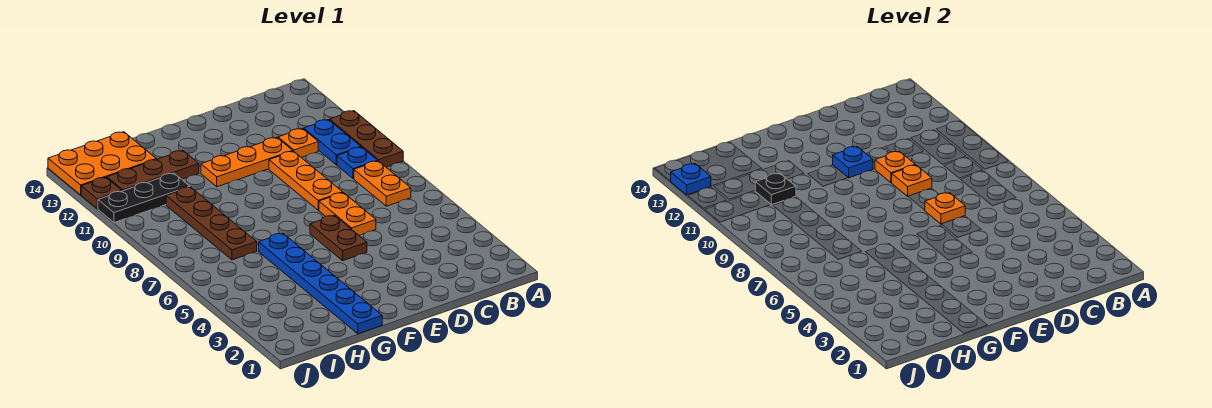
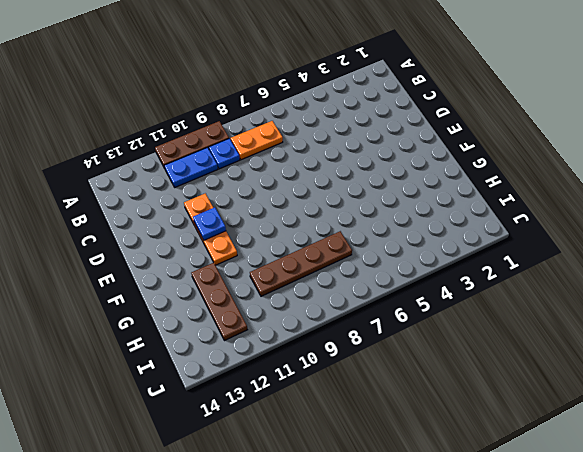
none -> orange 1x1 plate [278,129,318,157]
none -> orange 1x2 plate [319,193,376,235]
none -> orange 1x3 plate [269,151,343,210]

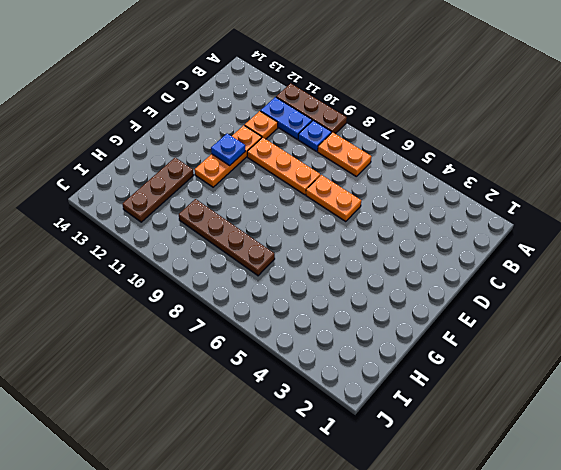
none -> brown 1x2 plate [310,215,367,261]
none -> blue 1x6 plate [259,233,382,334]
none -> black 1x3 plate [98,173,190,223]

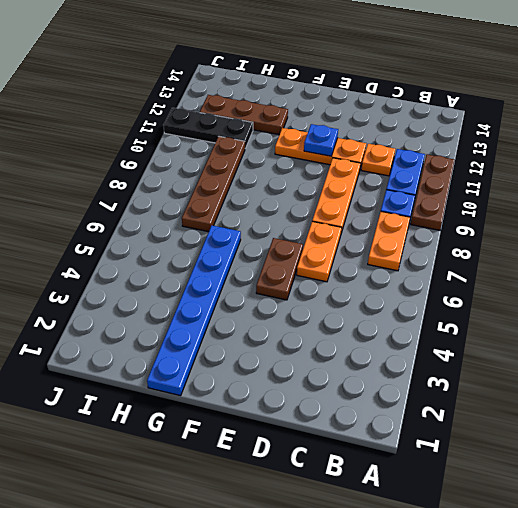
none -> orange 2x3 plate [48,132,157,195]
none -> brown 1x1 plate [81,177,121,209]
none -> orange 1x1 plate [925,193,965,224]

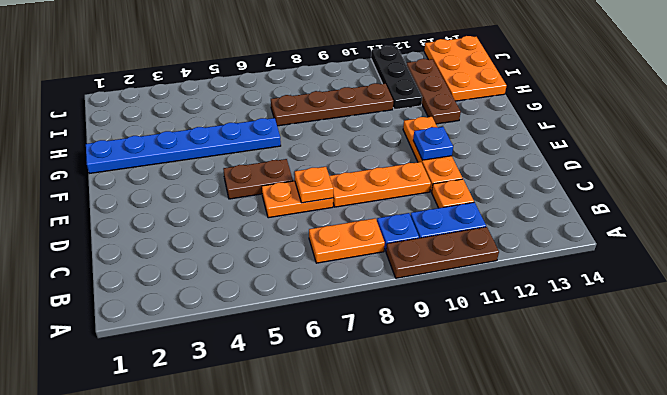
none -> brown 1x1 plate [81,177,121,209]
none -> orange 1x1 plate [891,165,932,196]
none -> orange 1x1 plate [875,151,915,183]

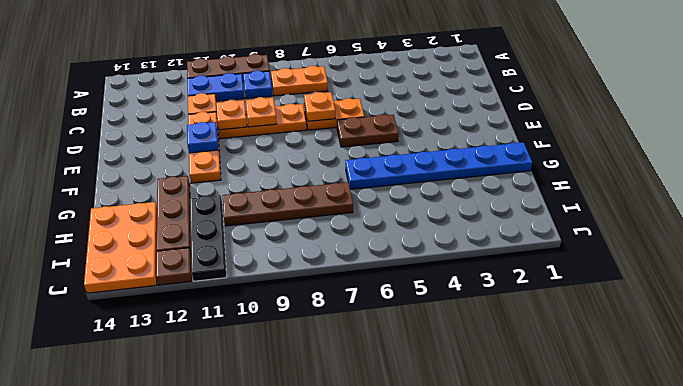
none -> black 1x1 plate [755,173,796,205]
none -> blue 1x1 plate [671,164,711,195]

